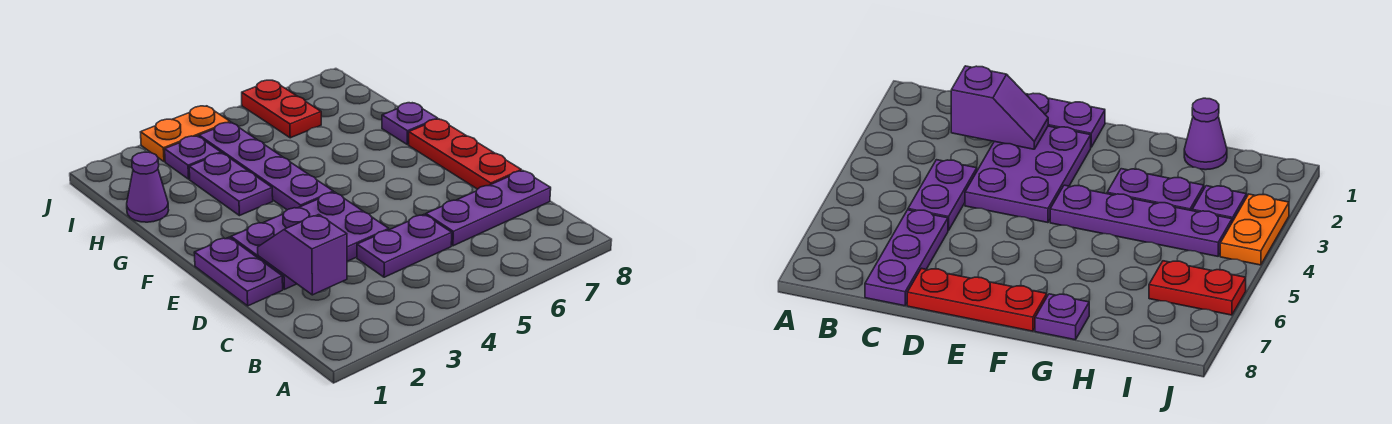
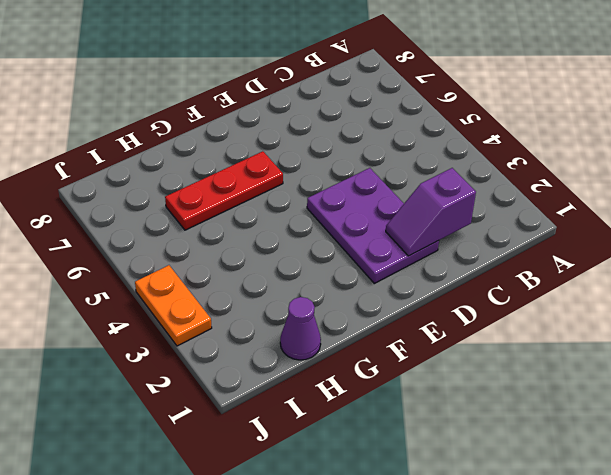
red 1x3 plate [165,151,283,230] -> red 1x3 plate moved to [409,119,521,189]
none -> purple 1x2 plate [357,214,452,277]
none -> purple 1x3 plate [426,171,551,246]
none -> purple 1x2 plate [194,237,283,306]

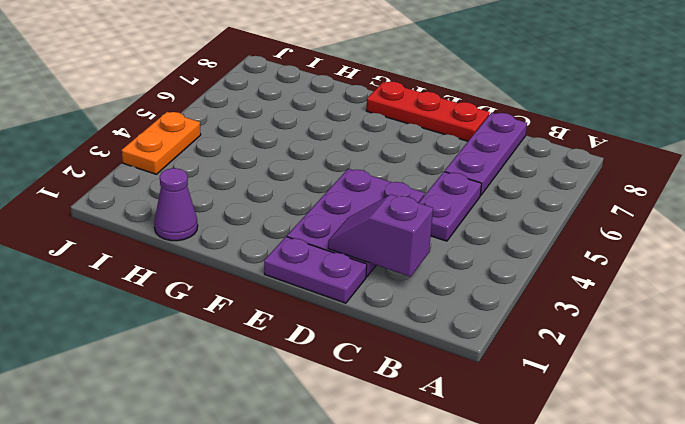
none -> purple 1x4 plate [199,122,333,210]
none -> purple 1x2 plate [189,153,273,216]
none -> purple 1x1 plate [382,103,438,144]

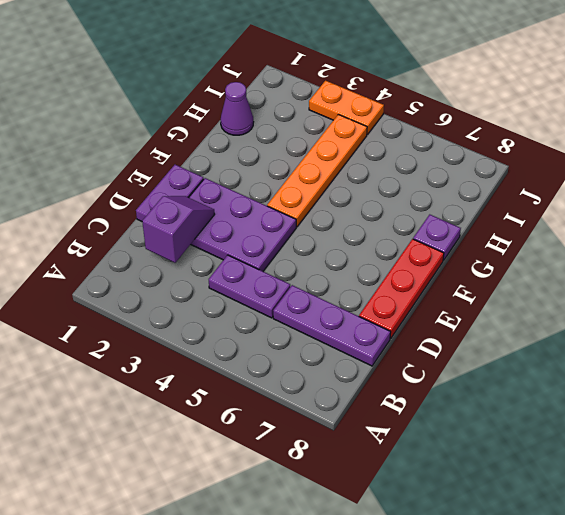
orange 1x4 plate [267,114,367,227] -> purple 1x4 plate [199,122,333,210]
none -> purple 1x2 plate [189,153,273,216]
none -> purple 1x1 plate [165,136,221,179]
none -> red 1x2 plate [242,80,321,138]

